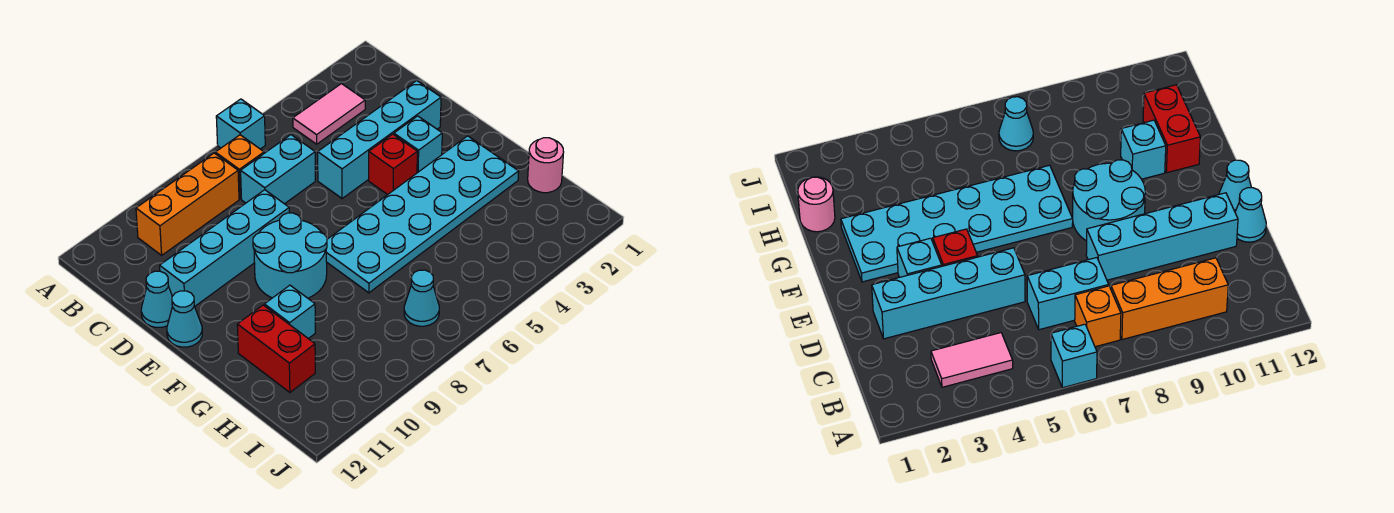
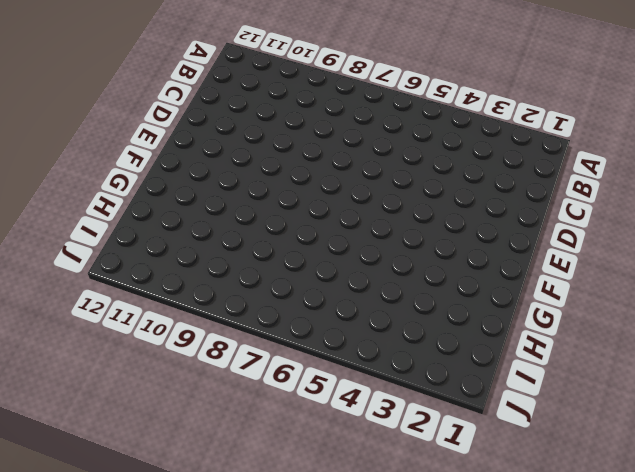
none -> cyan 1x1 brick [216,99,265,149]
none -> pink 1x2 tile [293,84,365,144]
none -> orange 1x1 brick [215,135,264,199]

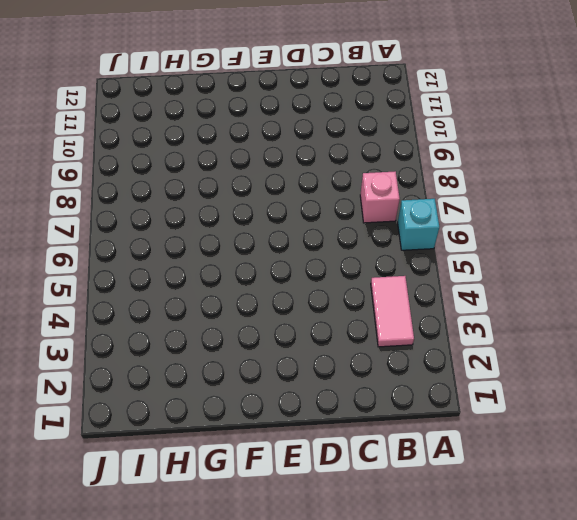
pink 1x1 brick [360,171,400,223] -> orange 1x1 brick [215,135,264,199]
none -> orange 1x3 brick [136,153,239,255]
none -> cyan 1x2 brick [241,135,315,204]
none -> cyan 1x4 brick [318,81,441,199]

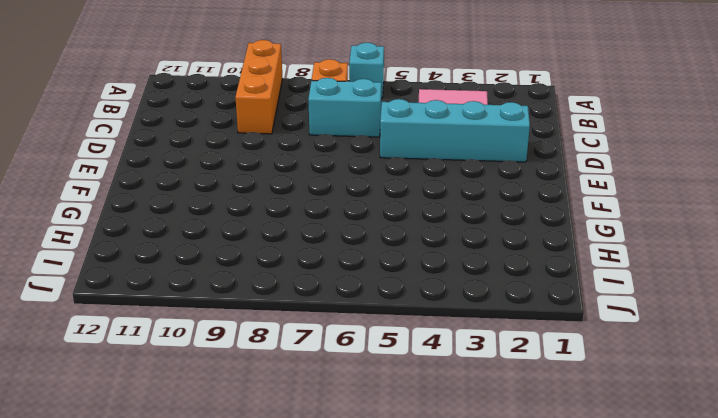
orange 1x3 brick [235,40,283,134] -> orange 1x3 brick turned to [136,153,239,255]
none -> cyan 1x4 brick [160,190,289,306]
none -> cyan 1x1 cone [141,271,172,327]
none -> cyan 1x1 brick [394,116,442,173]

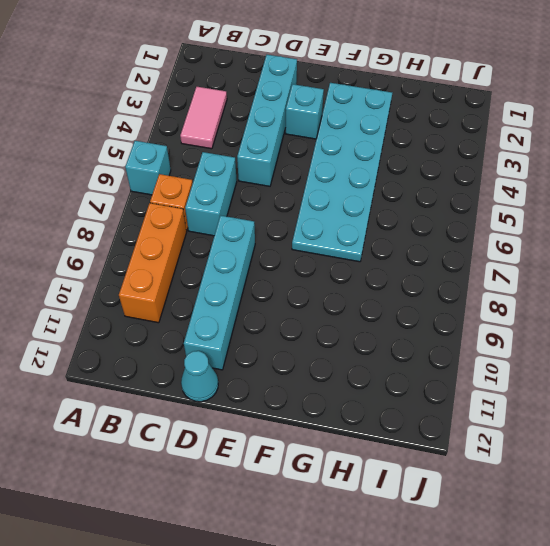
none -> red 1x1 brick [369,134,417,195]
none -> cyan 2x2 round brick [253,213,327,298]
none -> cyan 1x1 cone [167,291,202,347]

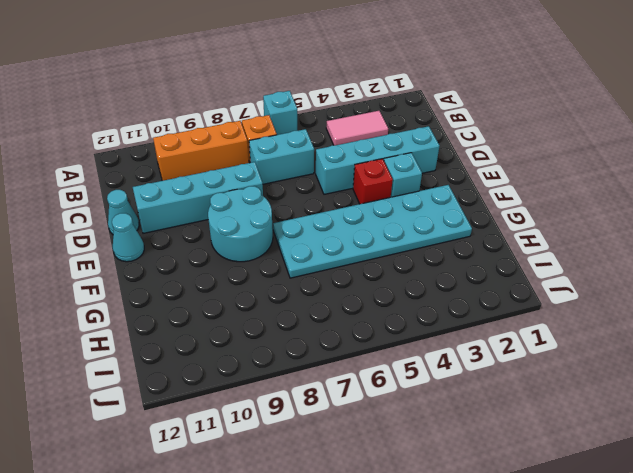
none -> cyan 1x1 brick [264,285,315,339]
none -> red 1x2 brick [237,305,315,392]
none -> pink 1x1 round brick [528,138,564,193]

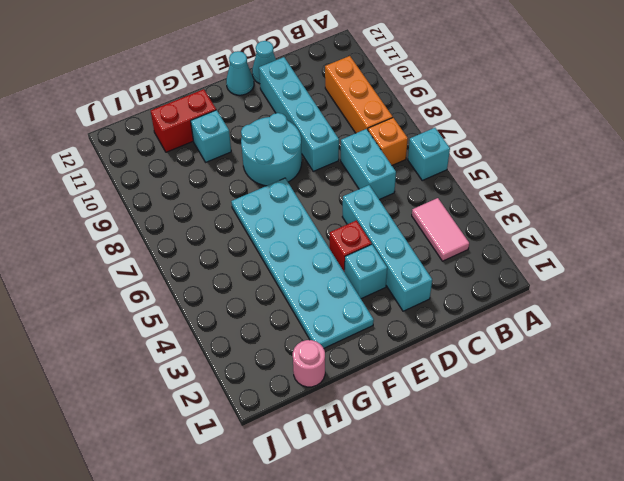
none -> cyan 1x1 cone [404,270,439,326]

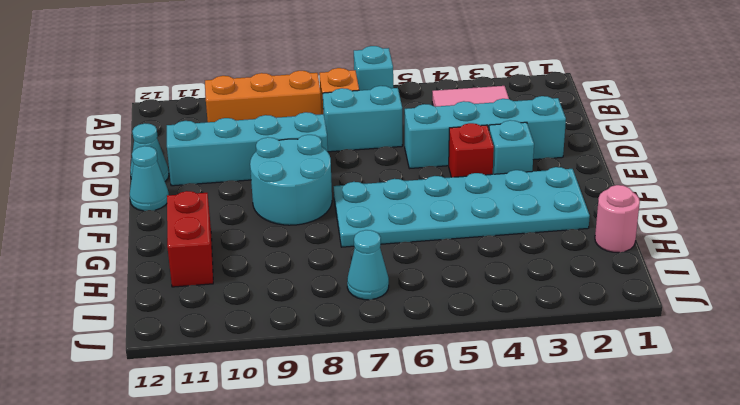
none -> cyan 1x1 brick [264,285,315,339]

